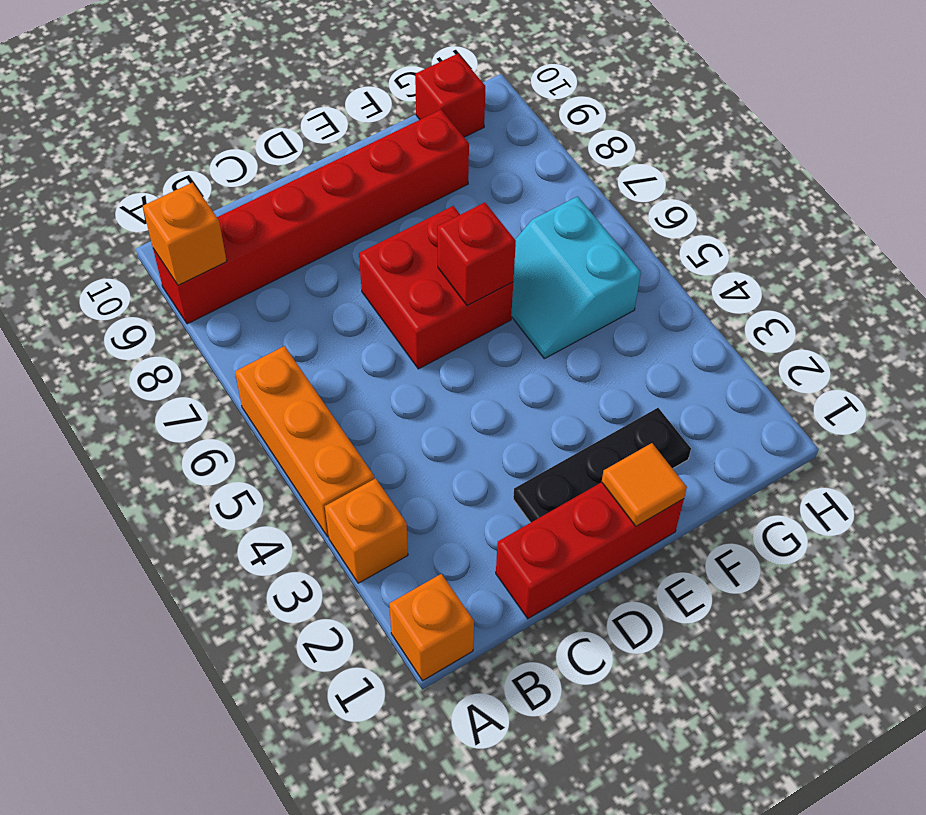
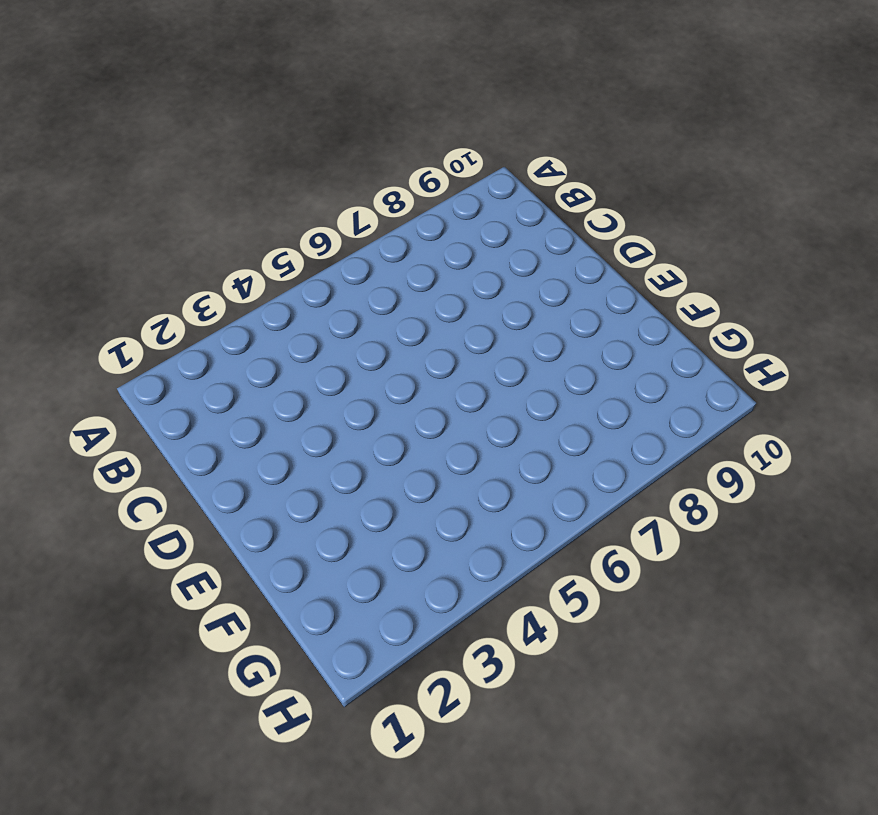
none -> orange 1x1 brick [389,574,474,681]
none -> orange 1x1 brick [325,478,408,583]
none -> orange 1x3 brick [235,346,374,537]

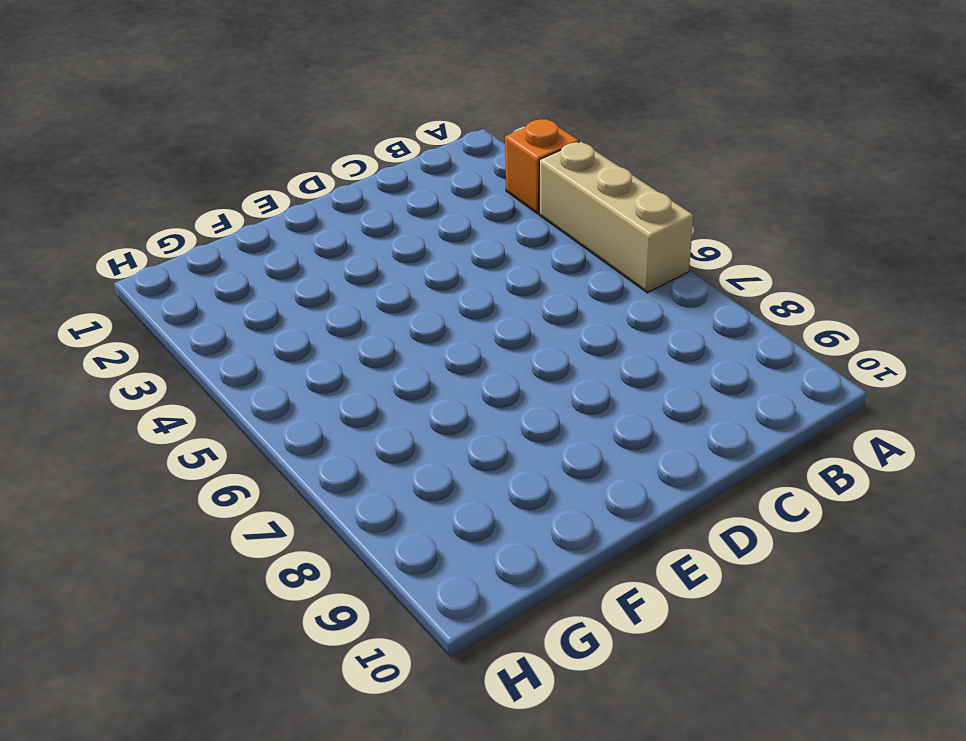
tan 1x3 brick [539,142,694,293] -> orange 1x3 brick [235,346,374,537]
none -> orange 1x1 brick [389,574,474,681]
none -> red 1x6 brick [153,110,469,324]
none -> red 1x3 brick [496,482,684,619]

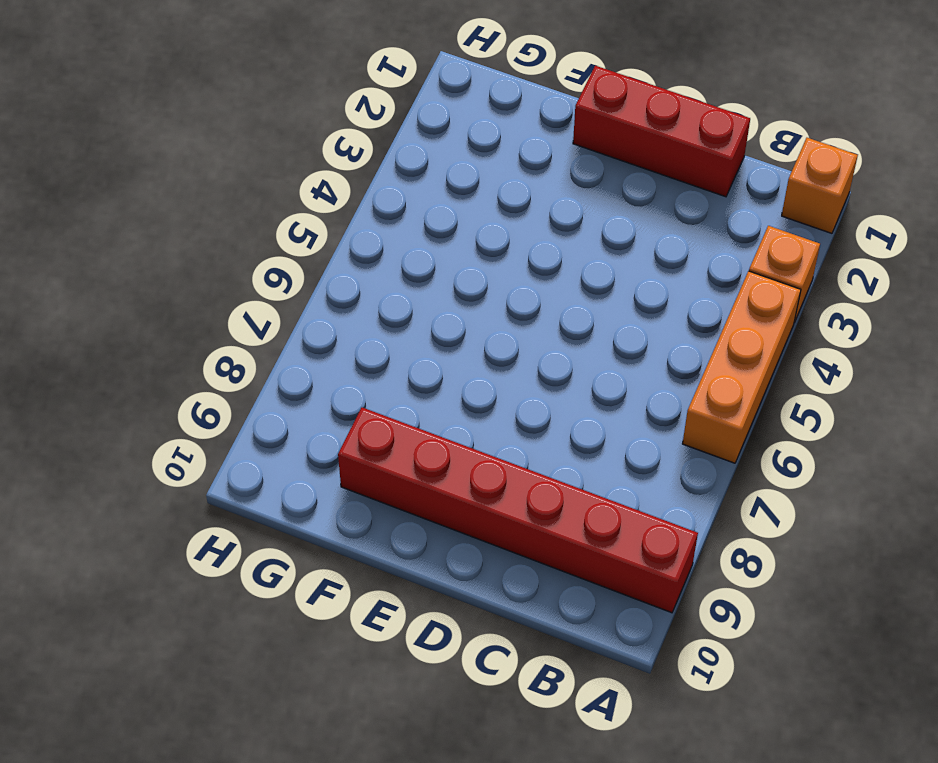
none -> black 1x3 plate [513,408,691,523]
none -> red 2x2 brick [359,206,513,369]
none -> cyan 2x2 slope [511,196,641,359]

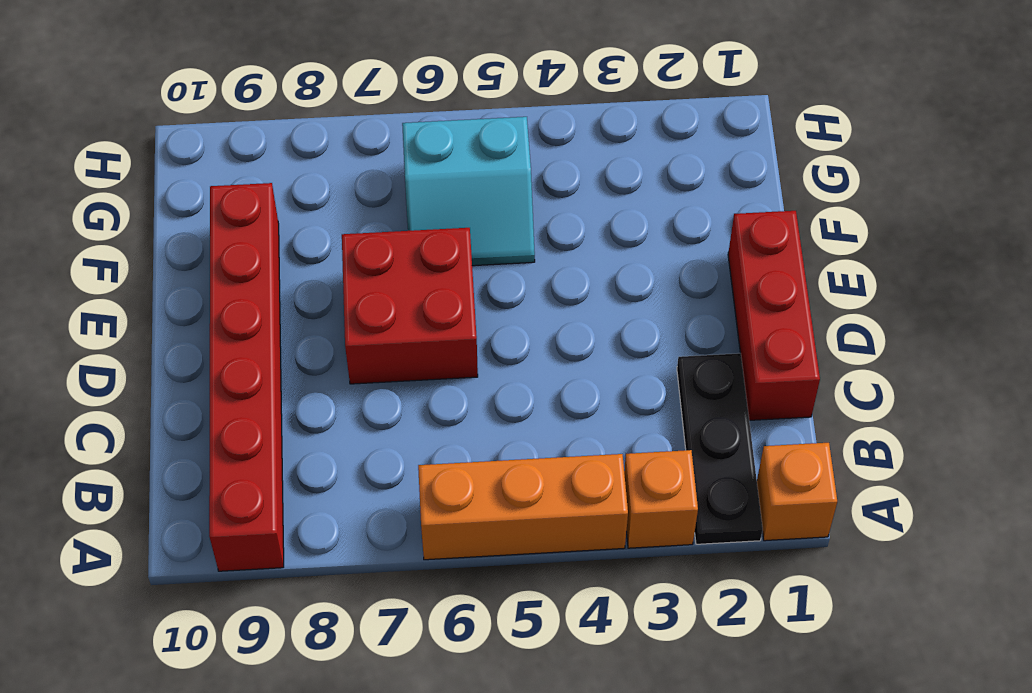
black 1x3 plate [677,353,763,544] -> black 1x3 plate moved to [513,408,691,523]
none -> red 1x1 brick [415,54,485,137]
none -> orange 1x1 brick [143,182,227,285]
none -> orange 1x1 tile [602,443,687,526]

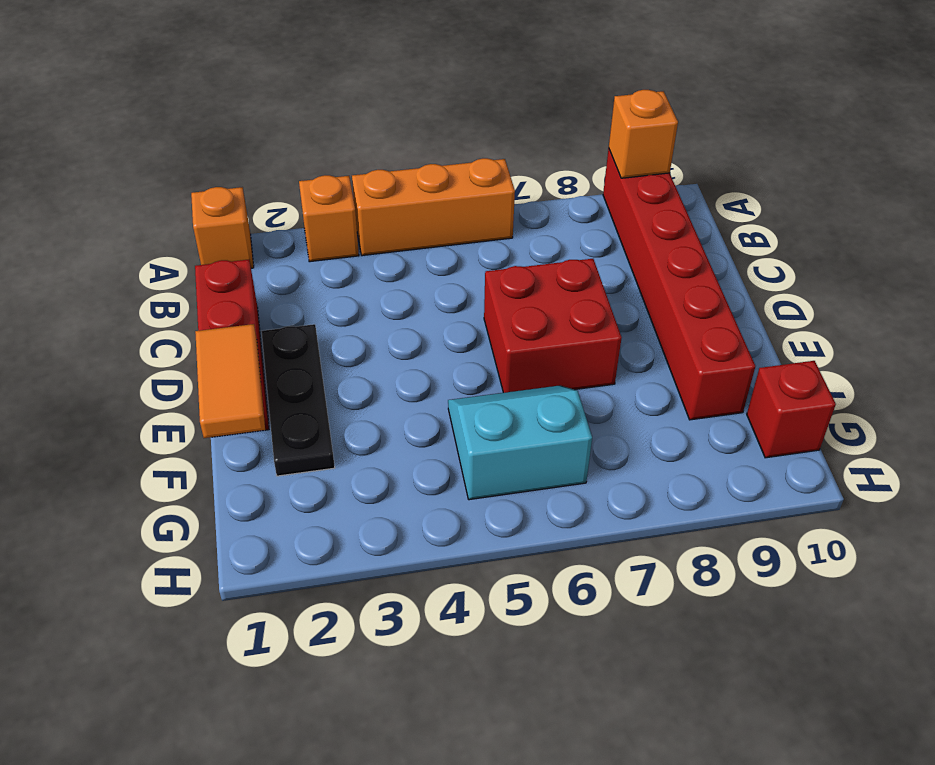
orange 1x2 tile [195,324,265,438] -> orange 1x1 tile [602,443,687,526]
none -> red 1x1 brick [437,202,516,306]

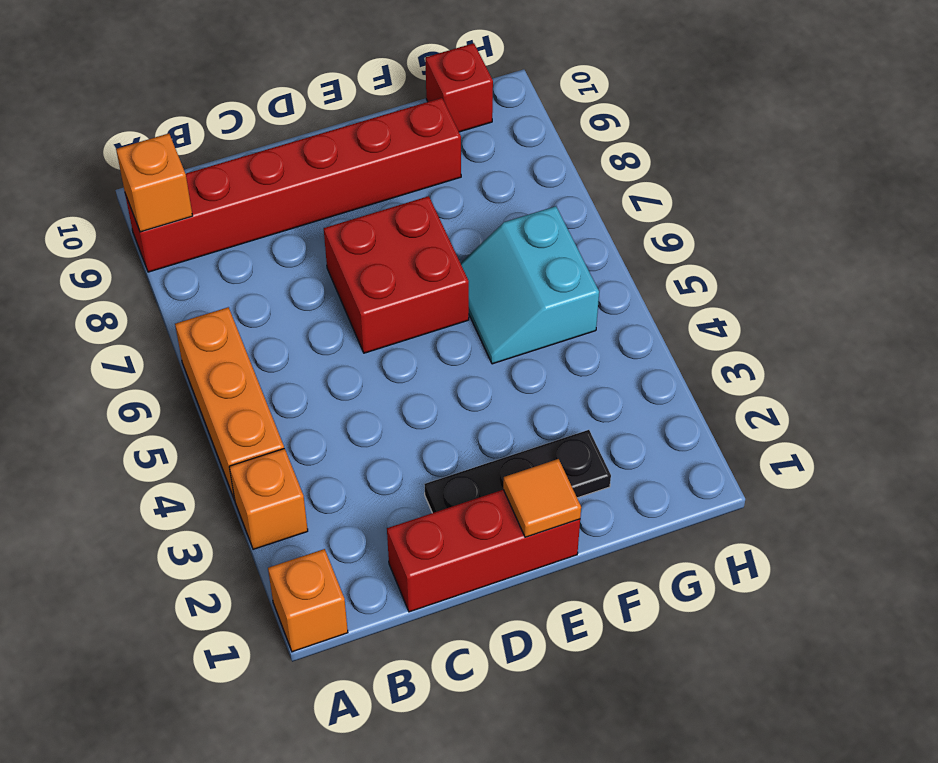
none -> red 1x1 brick [437,202,516,306]

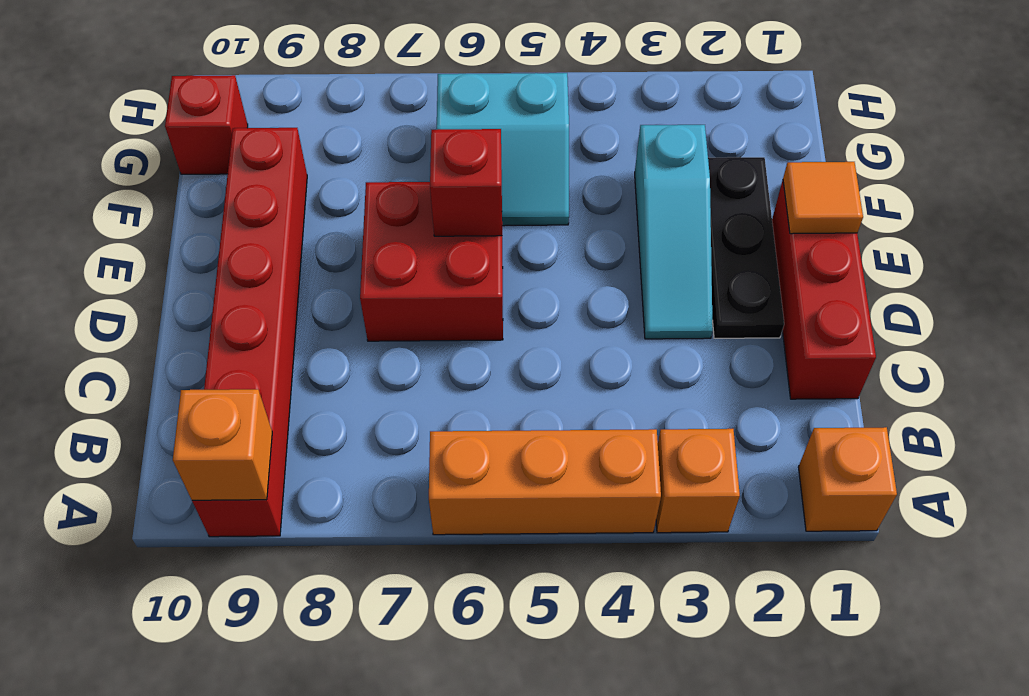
cyan 1x3 slope [635,125,713,339] -> none

